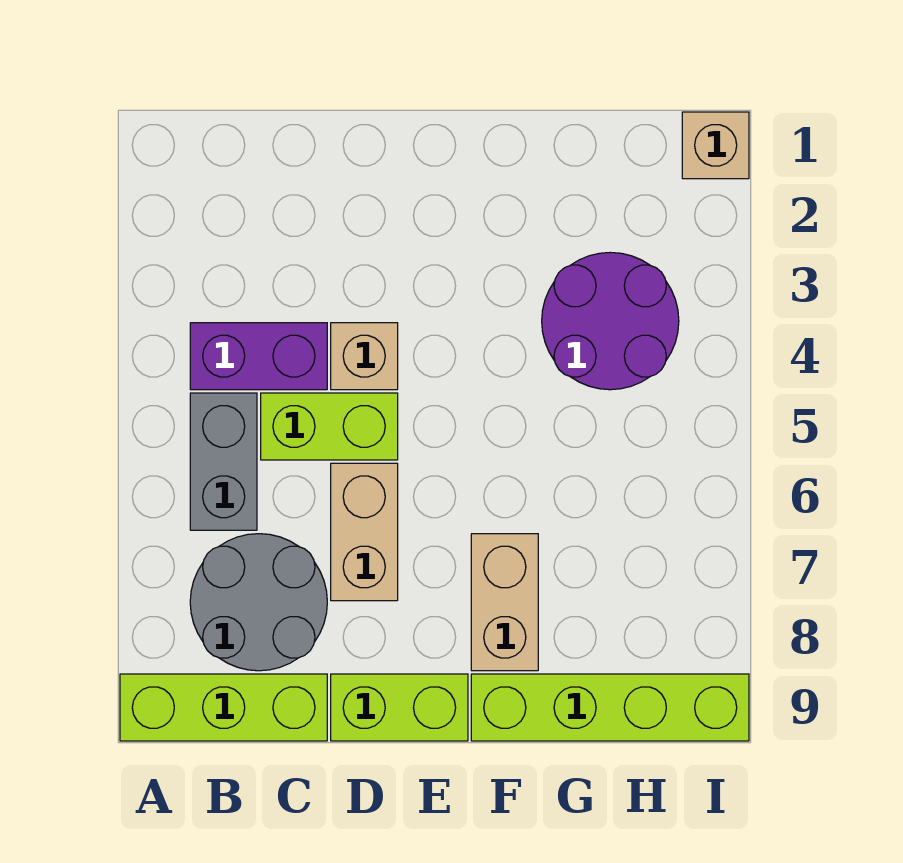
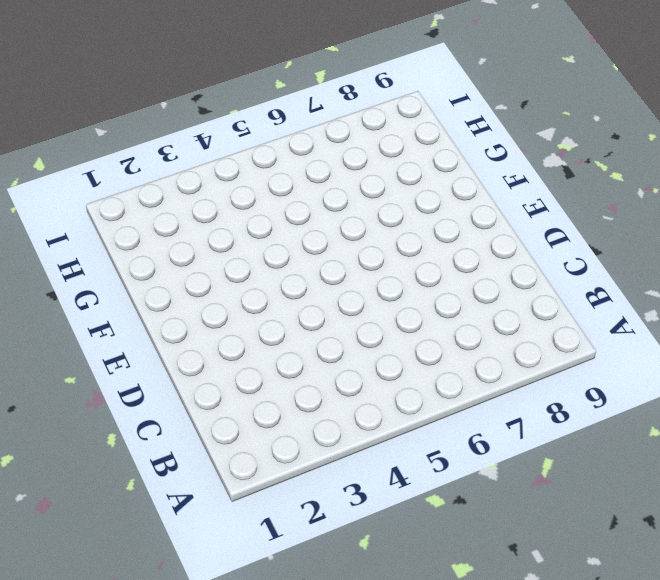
none -> lime 1x3 brick [120,674,327,741]
none -> purple 1x2 brick [190,323,327,390]
none -> grey 1x2 brick [190,393,257,530]

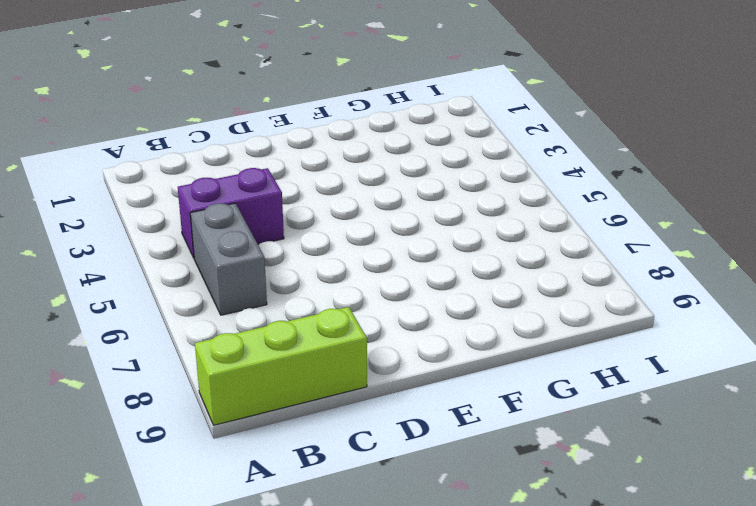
none -> grey 2x2 round brick [190,534,327,671]
none -> lime 1x2 brick [261,393,398,460]
none -> tan 1x1 brick [331,323,398,390]

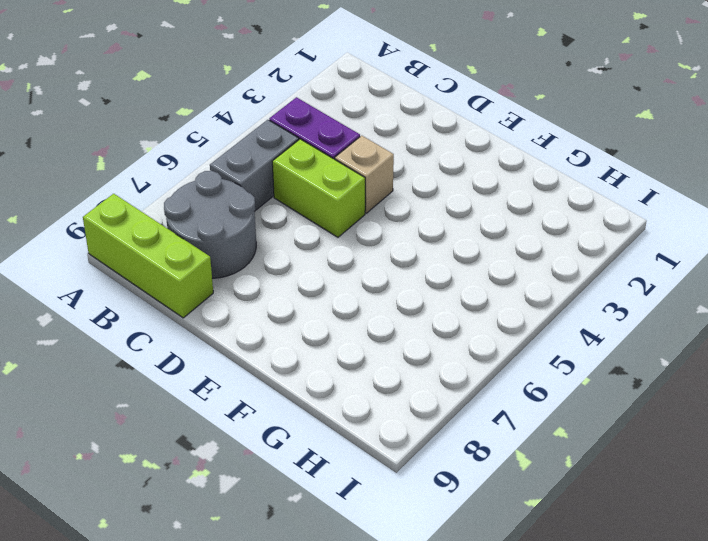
none -> tan 1x2 brick [331,463,398,601]
none -> lime 1x2 brick [331,674,468,741]
none -> tan 1x2 brick [471,534,538,671]

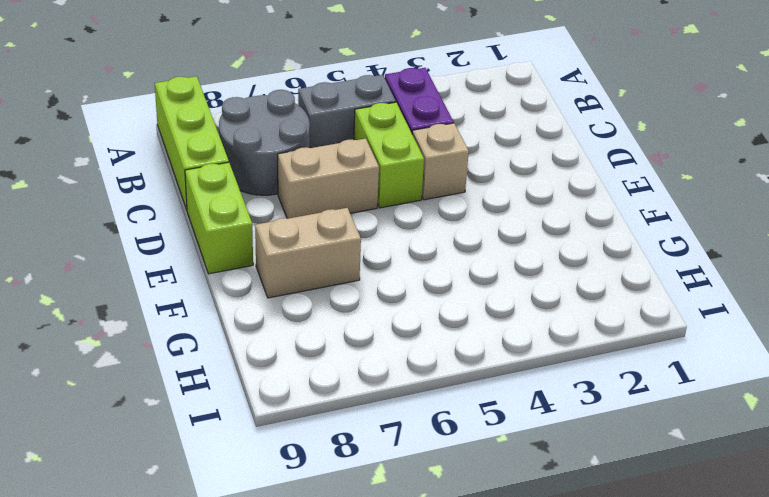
none -> lime 1x4 brick [471,674,749,741]
none -> purple 2x2 round brick [542,252,679,390]
none -> tan 1x1 brick [682,112,749,179]

